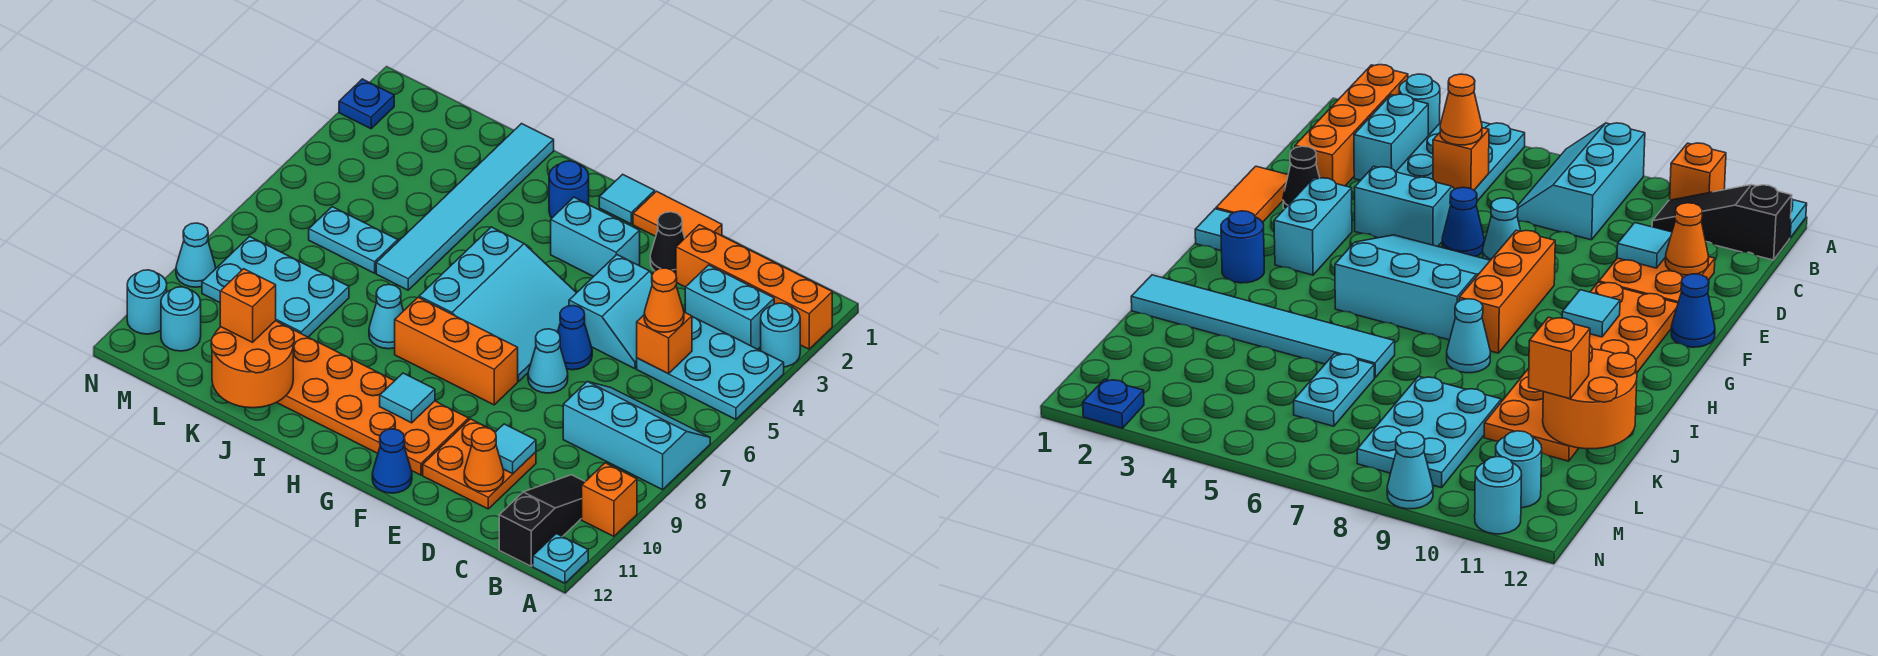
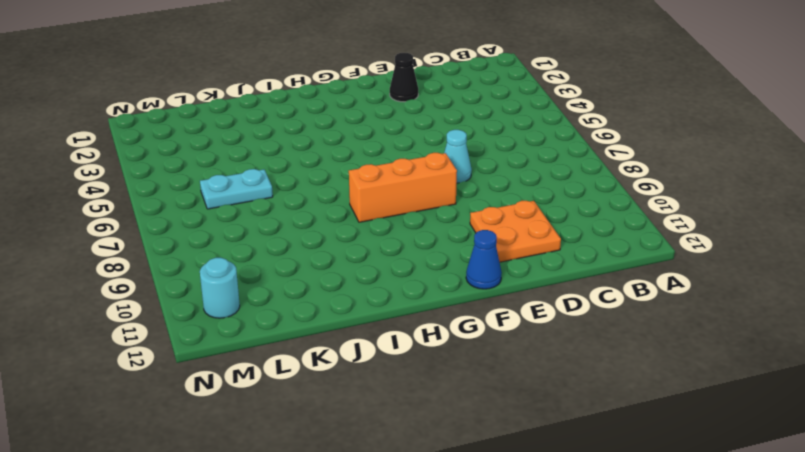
none -> orange 1x4 brick [676,225,832,349]
none -> cyan 1x1 round brick [761,303,800,367]
none -> cyan 2x3 plate [637,316,784,419]
none -> cyan 2x3 slope [563,382,710,490]

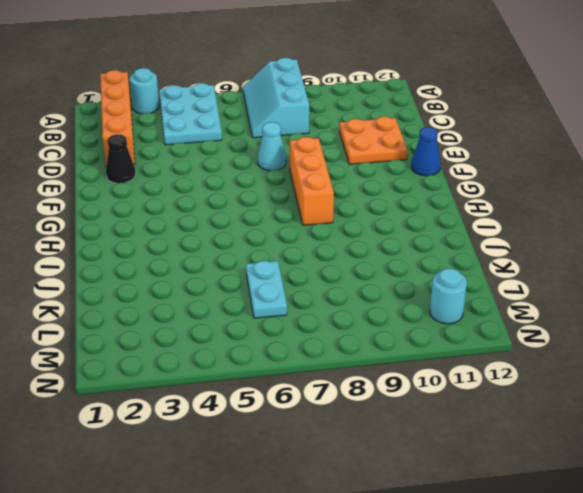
none -> orange 1x1 brick [582,463,637,536]
none -> cyan 1x1 plate [533,534,588,583]
none -> cyan 1x2 brick [685,265,774,349]
none -> black 1x3 slope [499,475,585,566]

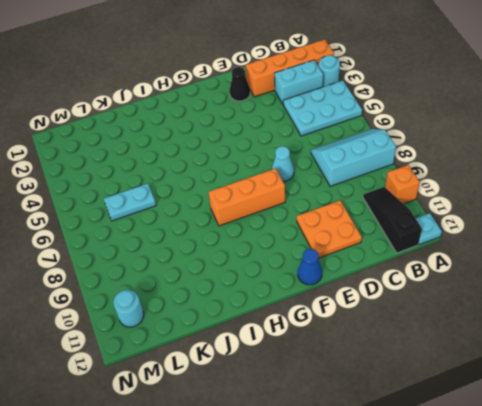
none -> cyan 2x2 slope [569,255,652,369]
none -> orange 1x2 tile [633,191,722,238]
none -> blue 1x1 cone [558,306,592,370]
none -> cyan 1x2 brick [551,197,640,277]

